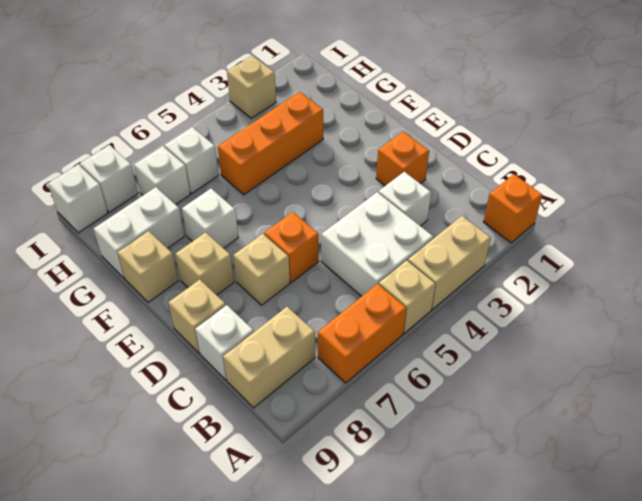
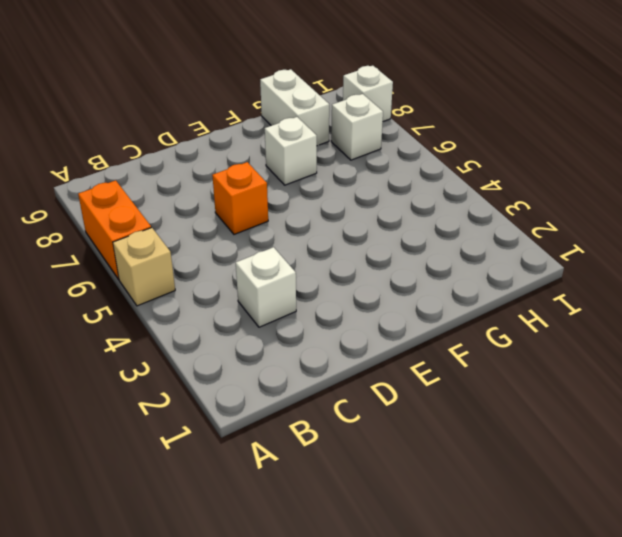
none -> orange 1x1 brick [484,174,542,243]
none -> tan 1x2 brick [408,216,491,310]
none -> white 2x2 brick [321,192,433,296]

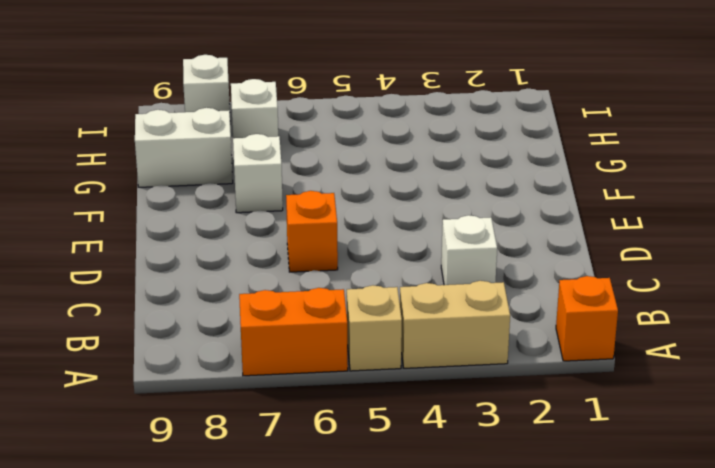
none -> white 2x2 brick [321,192,433,296]
none -> tan 1x2 brick [223,307,315,408]
none -> white 1x1 brick [195,305,254,380]

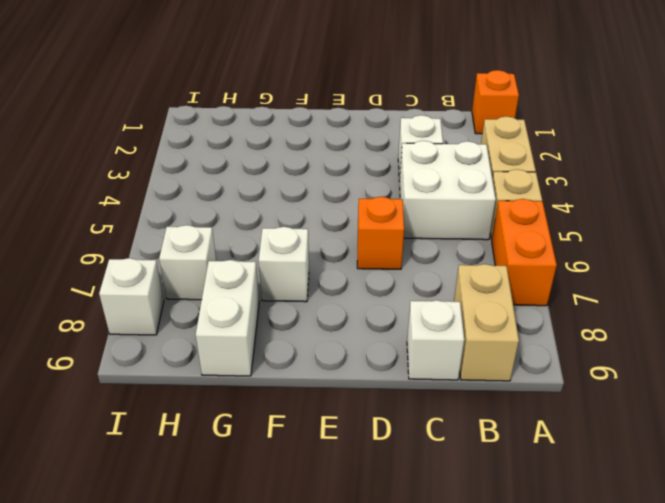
none -> orange 1x1 brick [376,132,429,186]
none -> tan 1x1 brick [233,234,290,305]
none -> tan 1x1 brick [168,280,226,353]

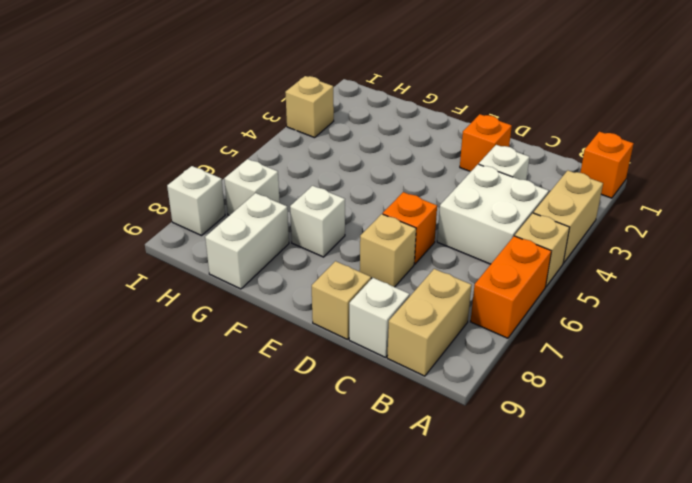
none -> tan 1x1 brick [176,232,234,295]
none -> tan 1x1 brick [118,231,178,303]
none -> orange 1x3 brick [218,92,323,195]

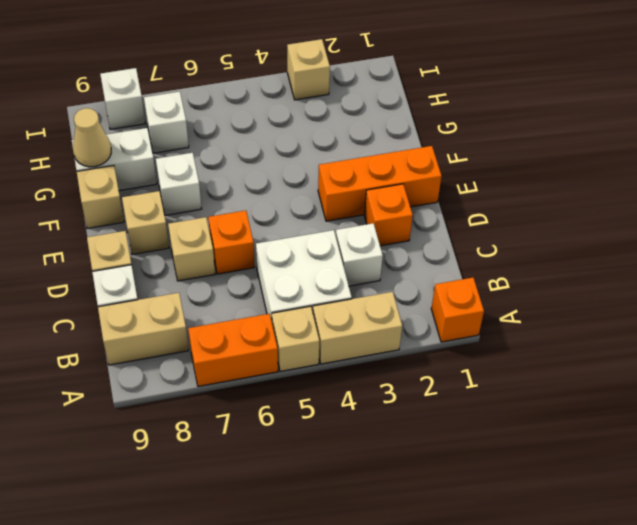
orange 1x3 brick [318,146,441,221] -> orange 1x3 brick moved to [218,92,323,195]
tan 1x1 cone [73,108,111,167] -> none
none -> white 1x1 brick [164,127,219,193]
none -> white 1x1 brick [48,164,108,233]

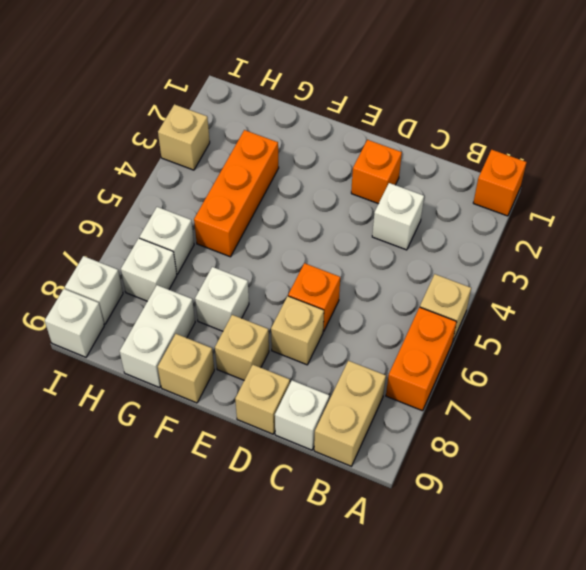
none -> tan 1x2 brick [408,216,491,310]
none -> white 2x2 brick [321,192,433,296]

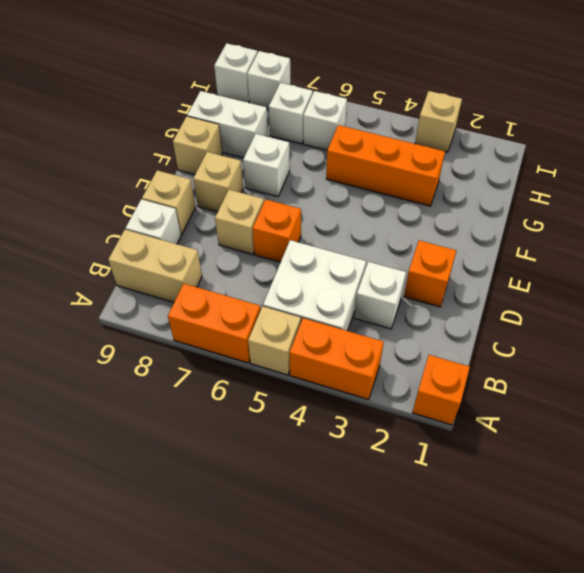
orange 1x2 brick [289,318,384,400] -> tan 1x2 brick [408,216,491,310]

